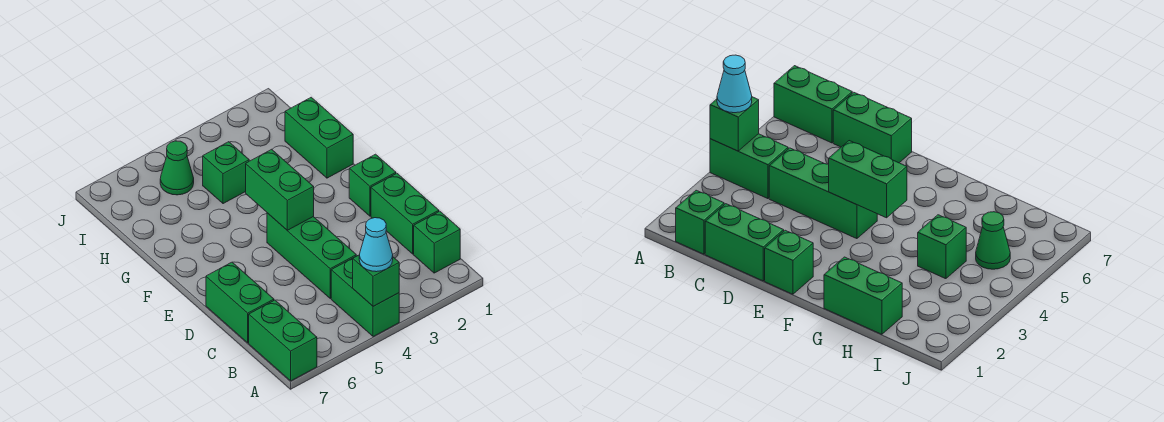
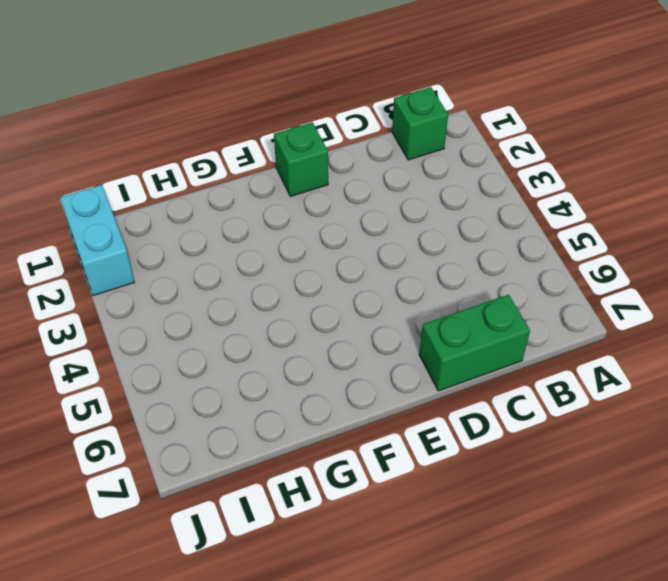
cyan 1x2 brick [60,185,134,296] -> none
none -> green 1x2 brick [331,258,399,337]
none -> green 1x2 brick [249,300,317,381]
none -> green 1x2 brick [371,173,439,254]

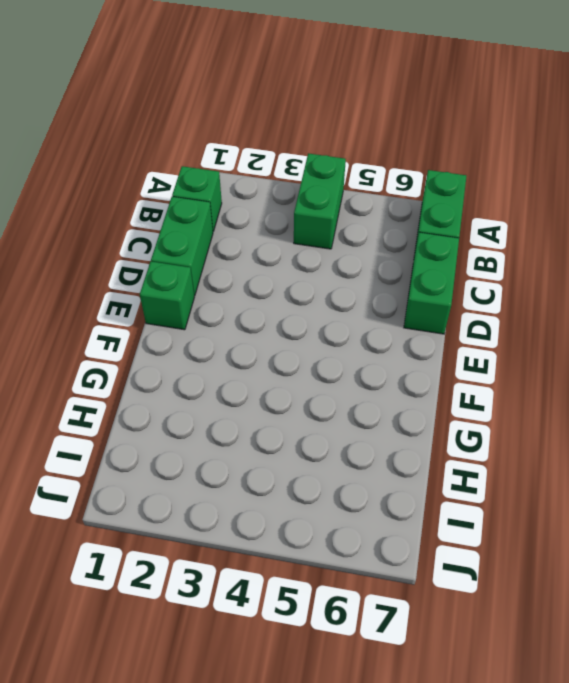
none -> green 1x3 brick [267,213,356,298]
none -> green 1x2 brick [285,97,353,178]
none -> green 1x1 brick [203,142,249,204]

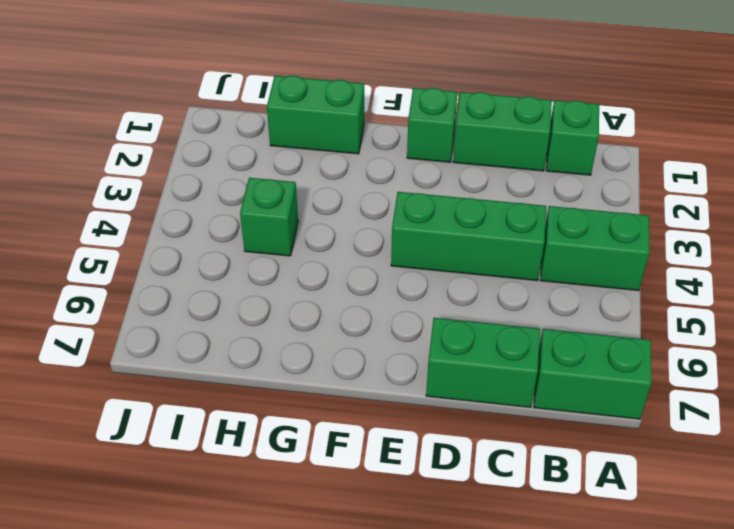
none -> green 1x1 cone [160,141,194,195]
none -> green 1x1 brick [353,255,399,306]
none -> green 1x2 brick [246,149,314,230]

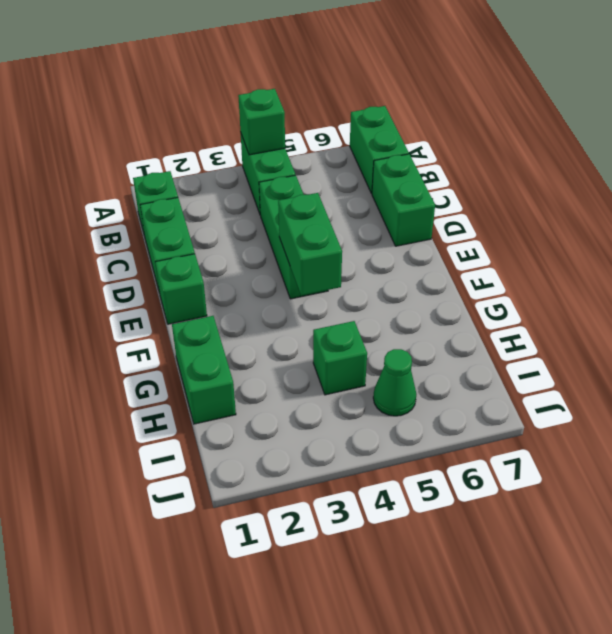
none -> cyan 1x1 cone [359,218,393,272]

